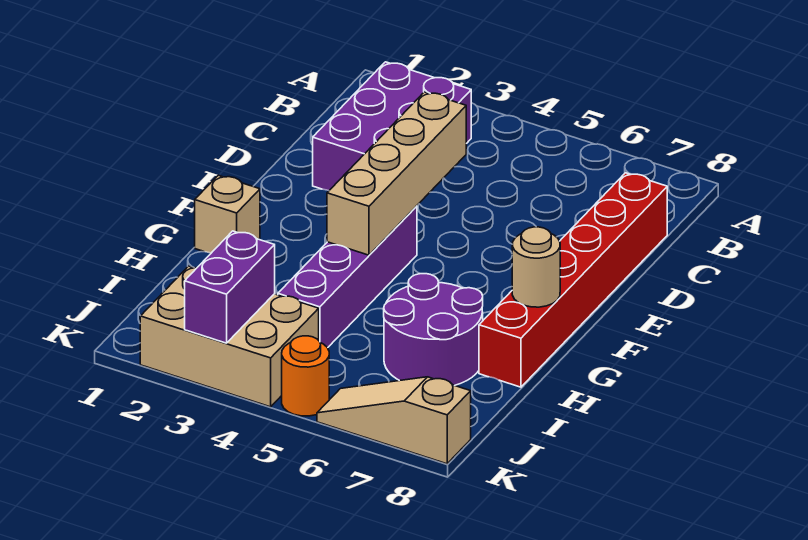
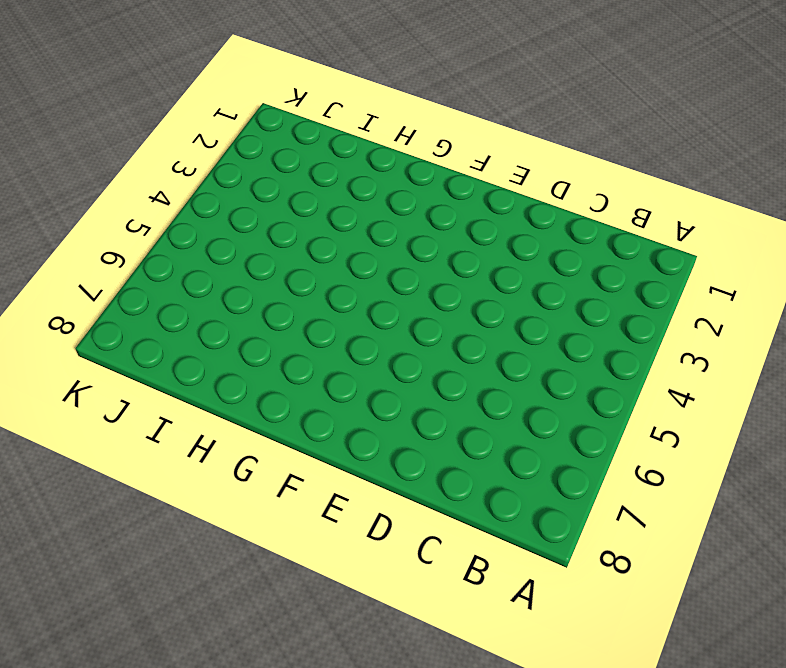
none -> purple 2x3 brick [313,62,471,191]
none -> red 1x6 brick [479,173,667,387]

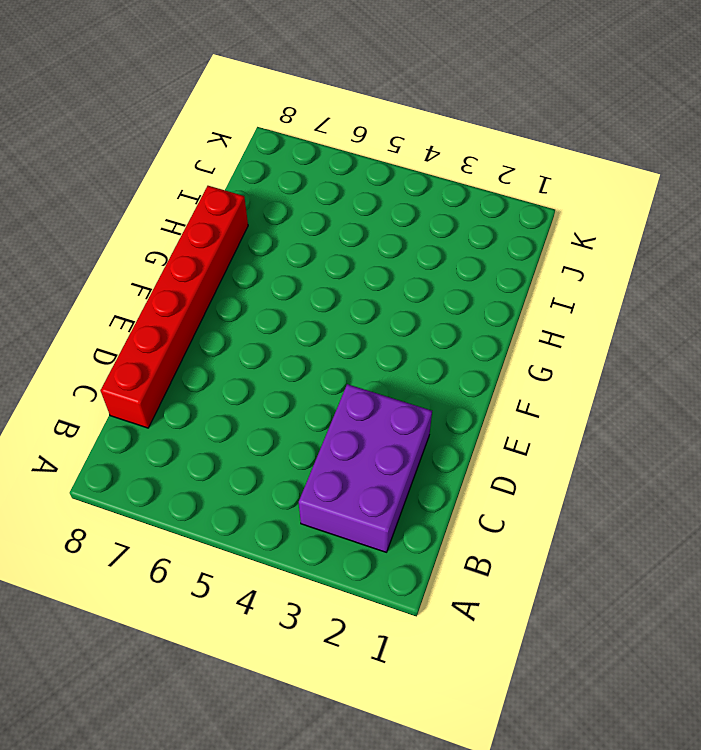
none -> purple 1x4 brick [278,206,417,348]
none -> tan 1x1 brick [195,175,260,253]

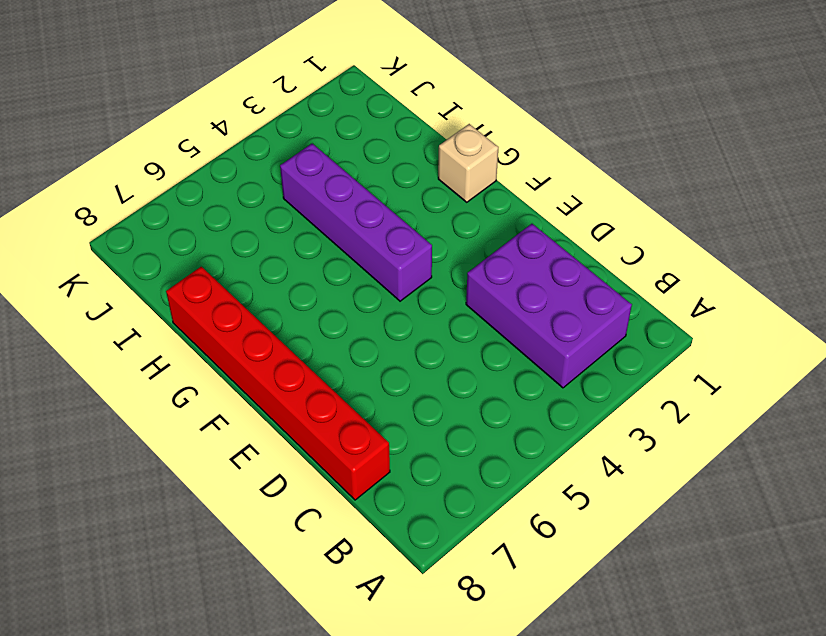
none -> purple 2x2 round brick [384,274,483,386]
none -> tan 2x3 brick [140,266,319,407]

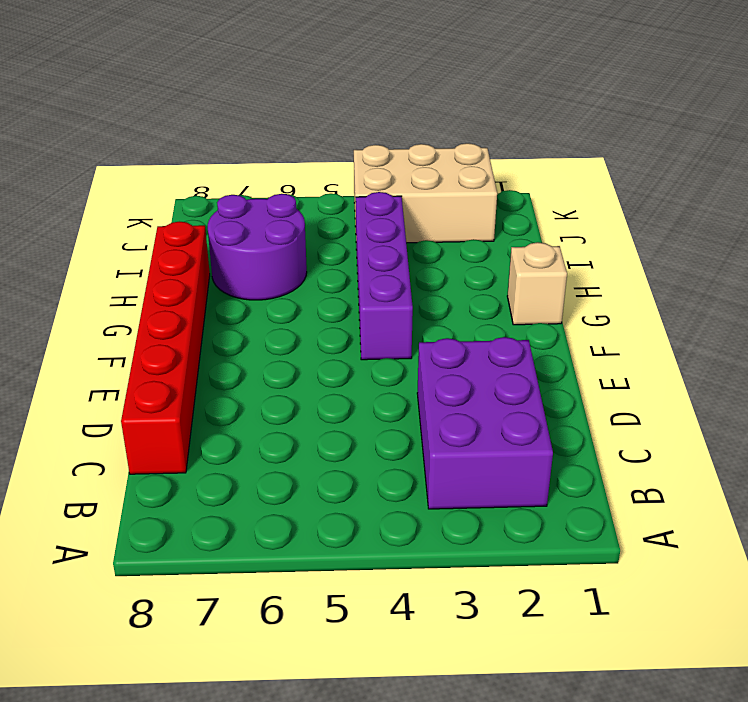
none -> orange 1x1 round brick [282,336,329,416]
none -> tan 1x3 slope [317,377,471,464]

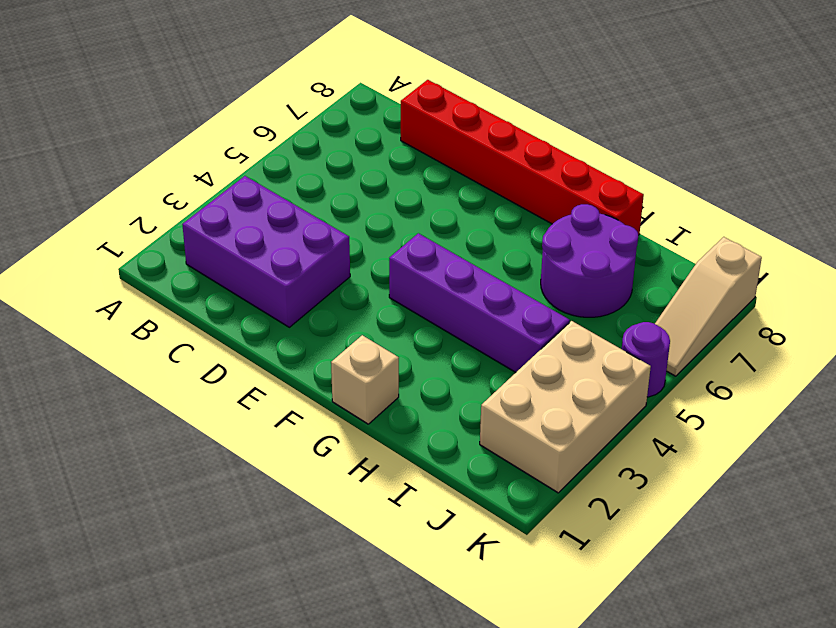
purple 1x1 round brick [622,322,670,397] -> orange 1x1 round brick [282,336,329,416]
none -> tan 1x4 brick [327,92,466,255]
none -> tan 1x1 round brick [512,227,560,307]

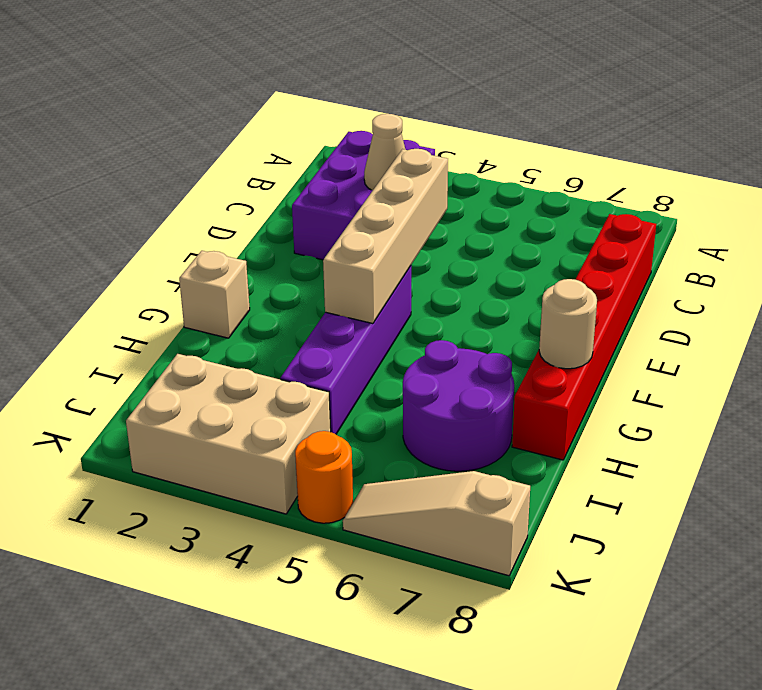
tan 1x1 cone [364,114,406,190] -> none
none -> purple 1x2 brick [185,231,275,343]

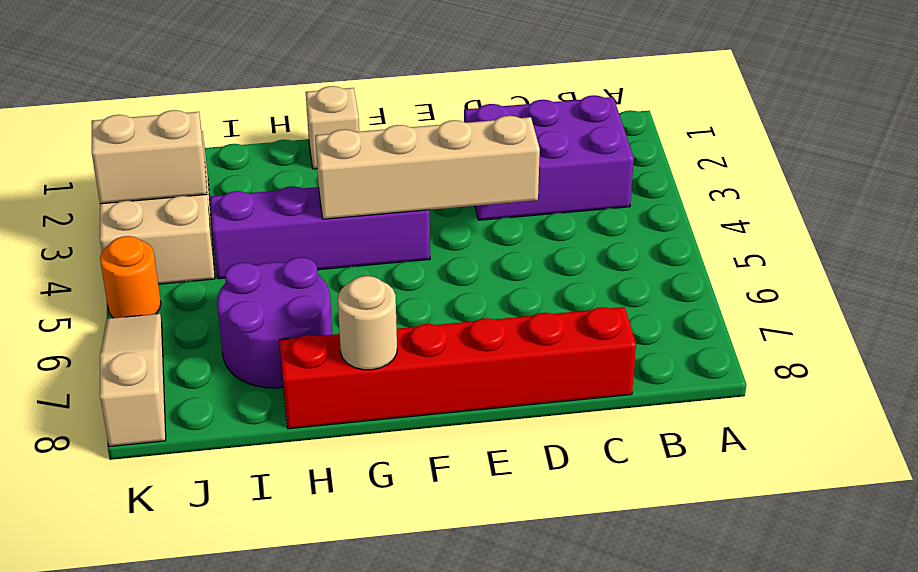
tan 1x2 brick [92,110,207,204] -> purple 1x2 brick [185,231,275,343]

